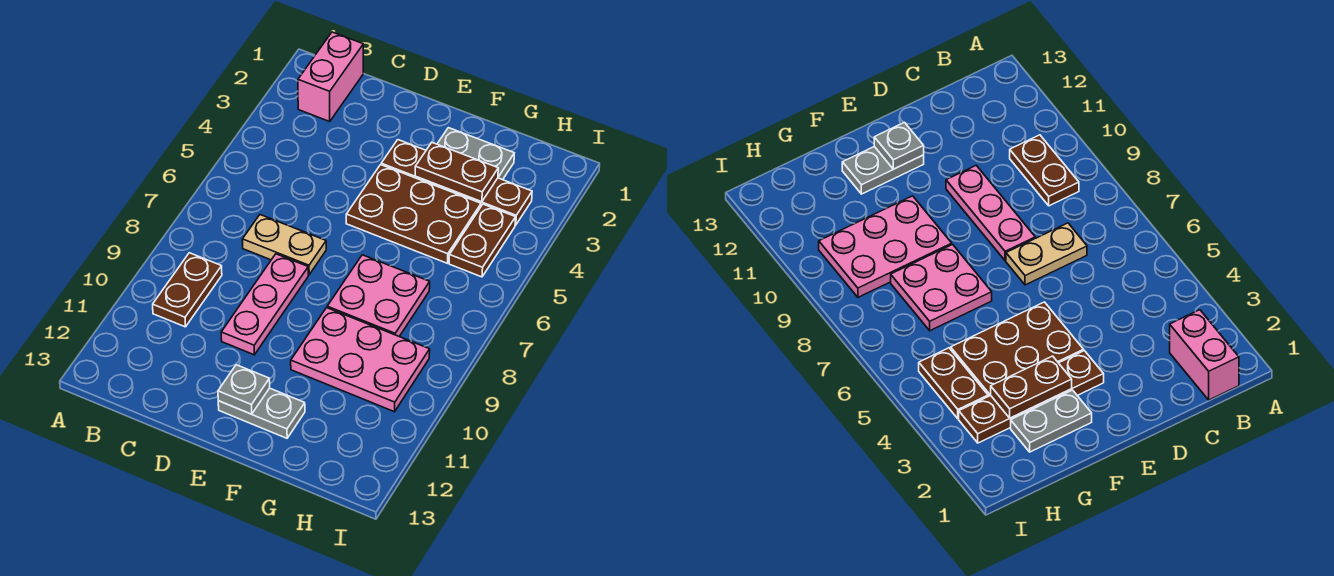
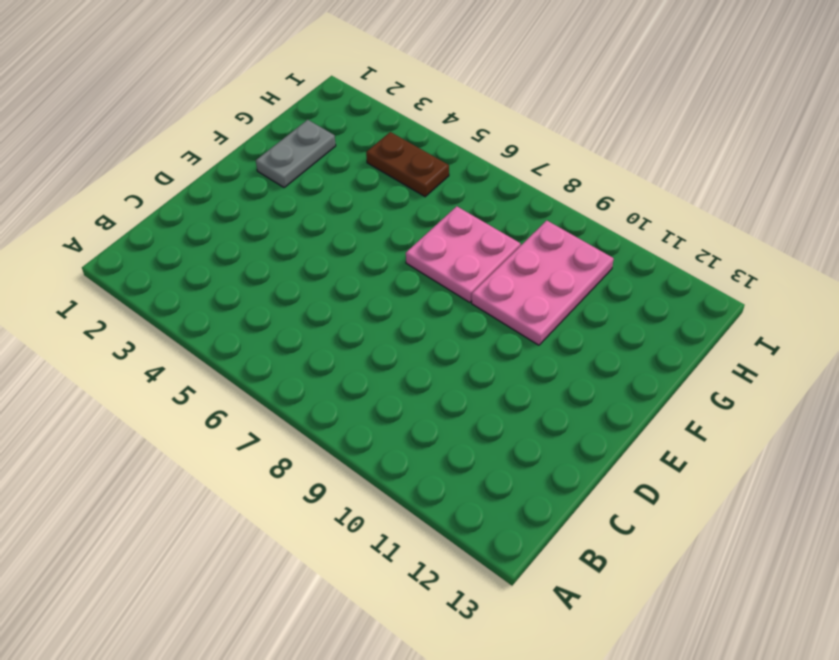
none -> pink 1x2 brick [298,32,363,121]
none -> brown 1x2 plate [153,253,222,327]
none -> tan 1x2 plate [242,215,326,275]

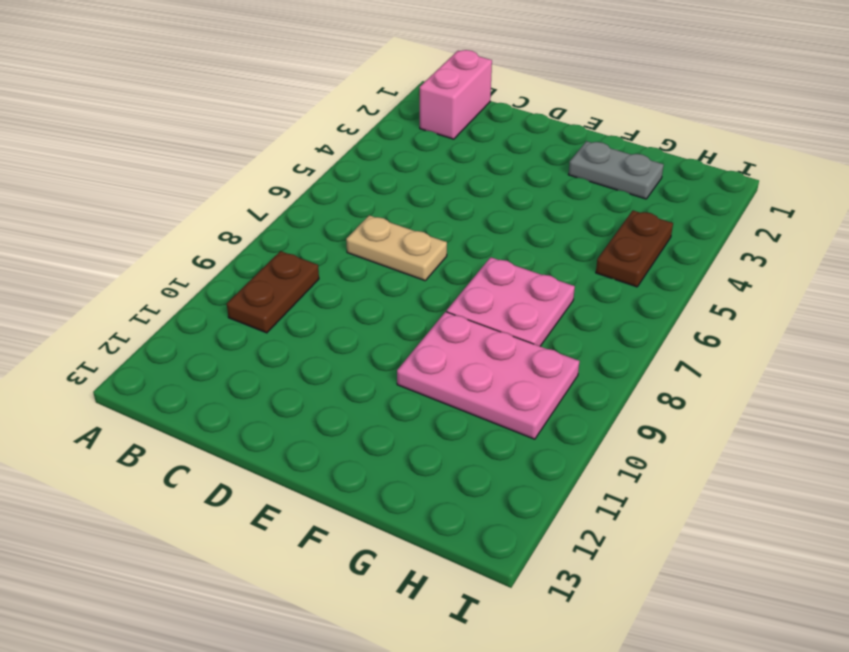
none -> pink 1x3 plate [221,254,308,355]
none -> brown 1x4 plate [381,140,532,225]
none -> brown 2x3 plate [346,165,481,263]

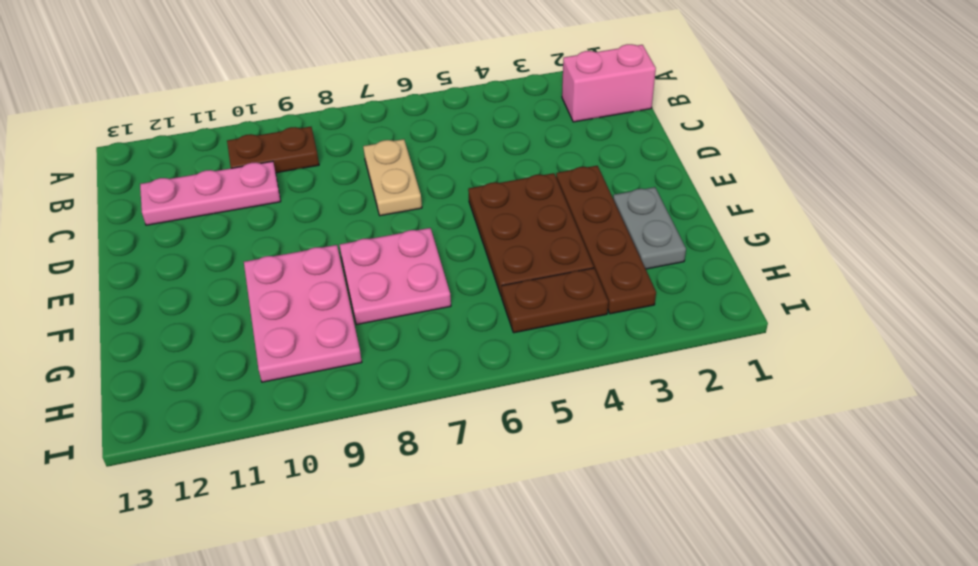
pink 1x3 plate [140,161,281,225] -> pink 1x3 plate moved to [221,254,308,355]
none -> grey 1x2 plate [218,388,305,438]
none -> grey 1x1 plate [218,365,270,414]
none -> brown 1x2 plate [415,143,498,202]

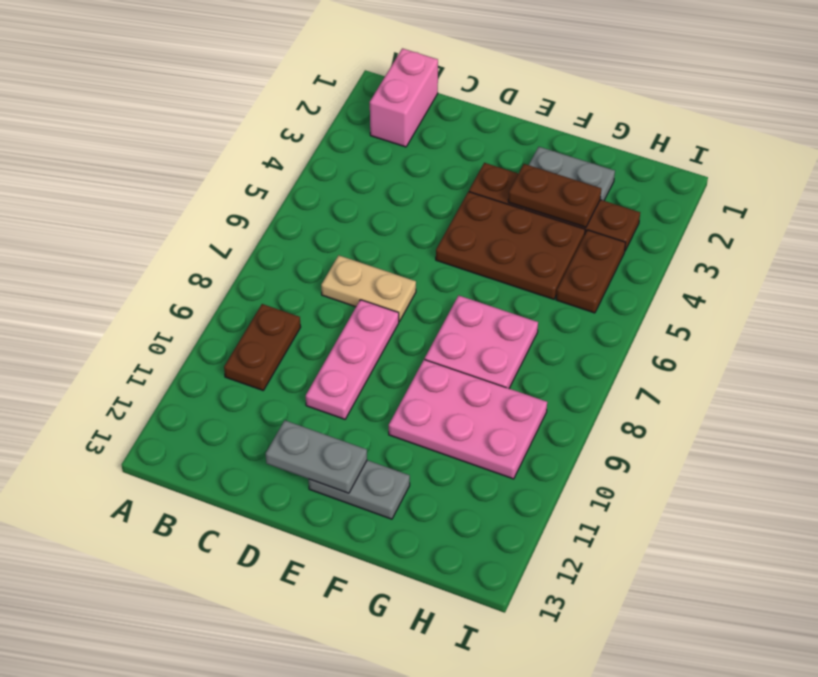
grey 1x2 plate [266,420,367,493] -> grey 1x1 plate [218,365,270,414]

